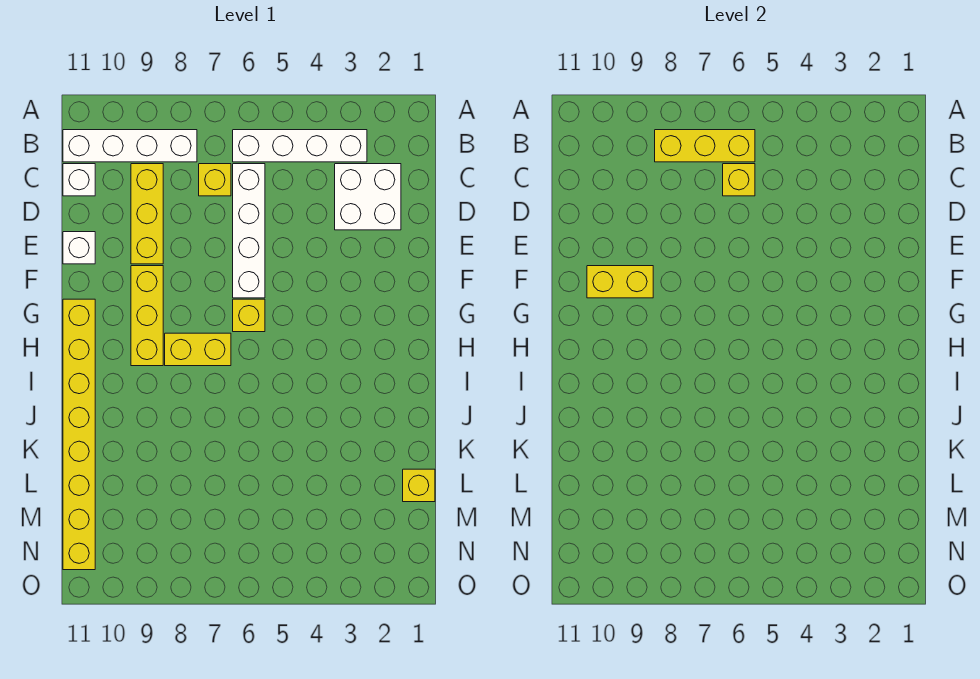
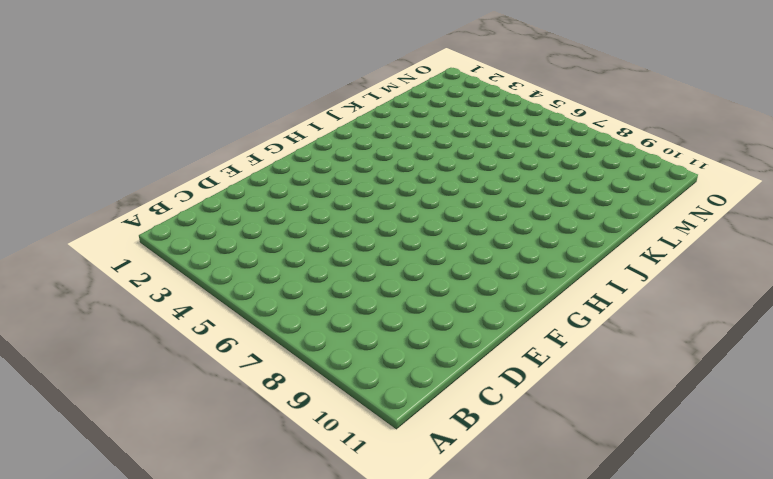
none -> white 1x4 brick [233,130,367,162]
none -> white 1x4 brick [63,130,197,162]
none -> white 2x2 brick [335,164,401,230]

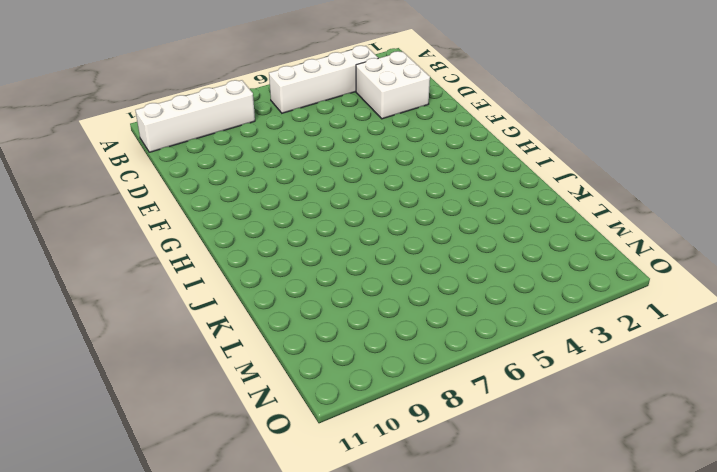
none -> white 1x4 brick [233,164,265,298]
none -> yellow 1x1 brick [199,164,231,196]
none -> yellow 1x3 brick [131,164,163,264]

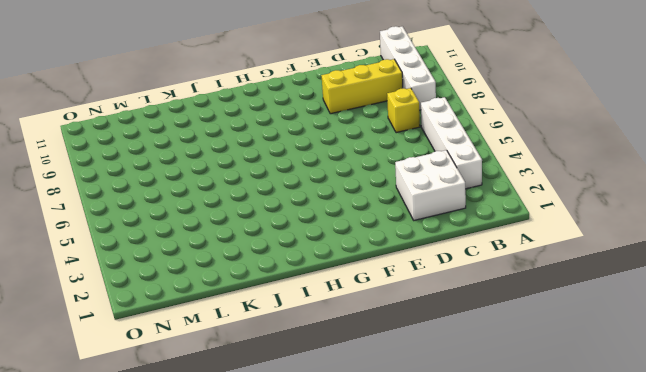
none -> white 1x4 brick [233,164,265,298]
none -> white 1x1 brick [63,164,95,196]
none -> white 1x1 brick [63,232,95,264]

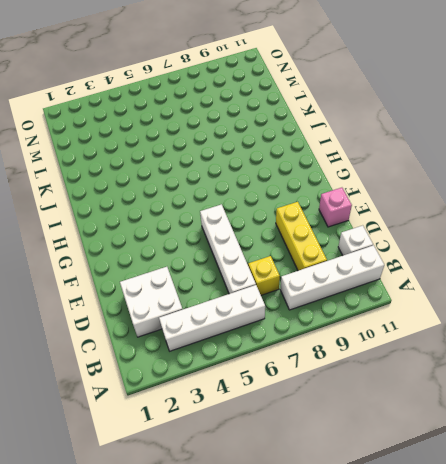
pink 1x1 brick [319,188,352,227] -> white 1x1 brick [63,232,95,264]
none -> yellow 1x3 brick [131,266,163,366]
none -> yellow 1x1 brick [233,299,265,332]
none -> yellow 1x8 brick [63,299,95,570]

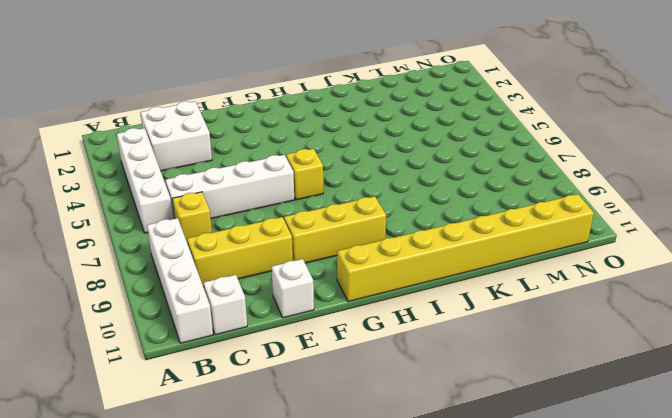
none -> yellow 1x2 brick [165,333,231,366]
none -> yellow 1x1 brick [403,469,435,502]
none -> yellow 1x3 brick [655,130,755,162]

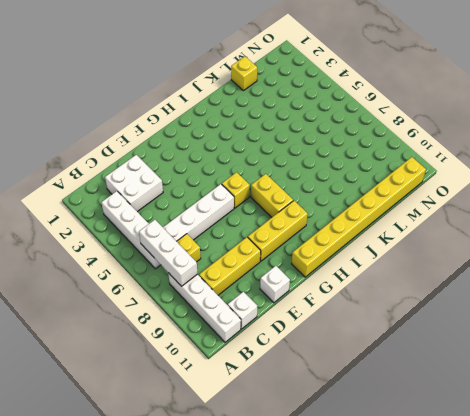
white 1x3 brick [139,220,197,286] -> yellow 1x3 brick [655,130,755,162]
none -> yellow 1x1 brick [723,164,755,196]
none -> yellow 1x2 brick [587,266,653,298]

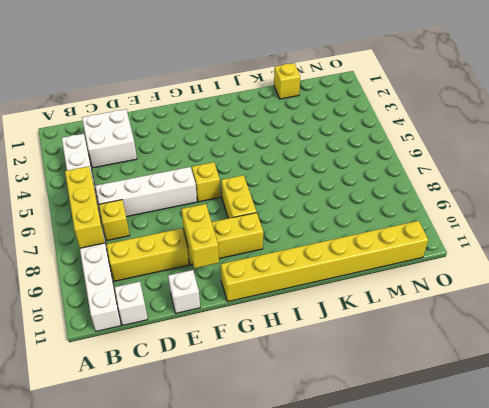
none -> yellow 1x1 brick [723,164,755,196]

